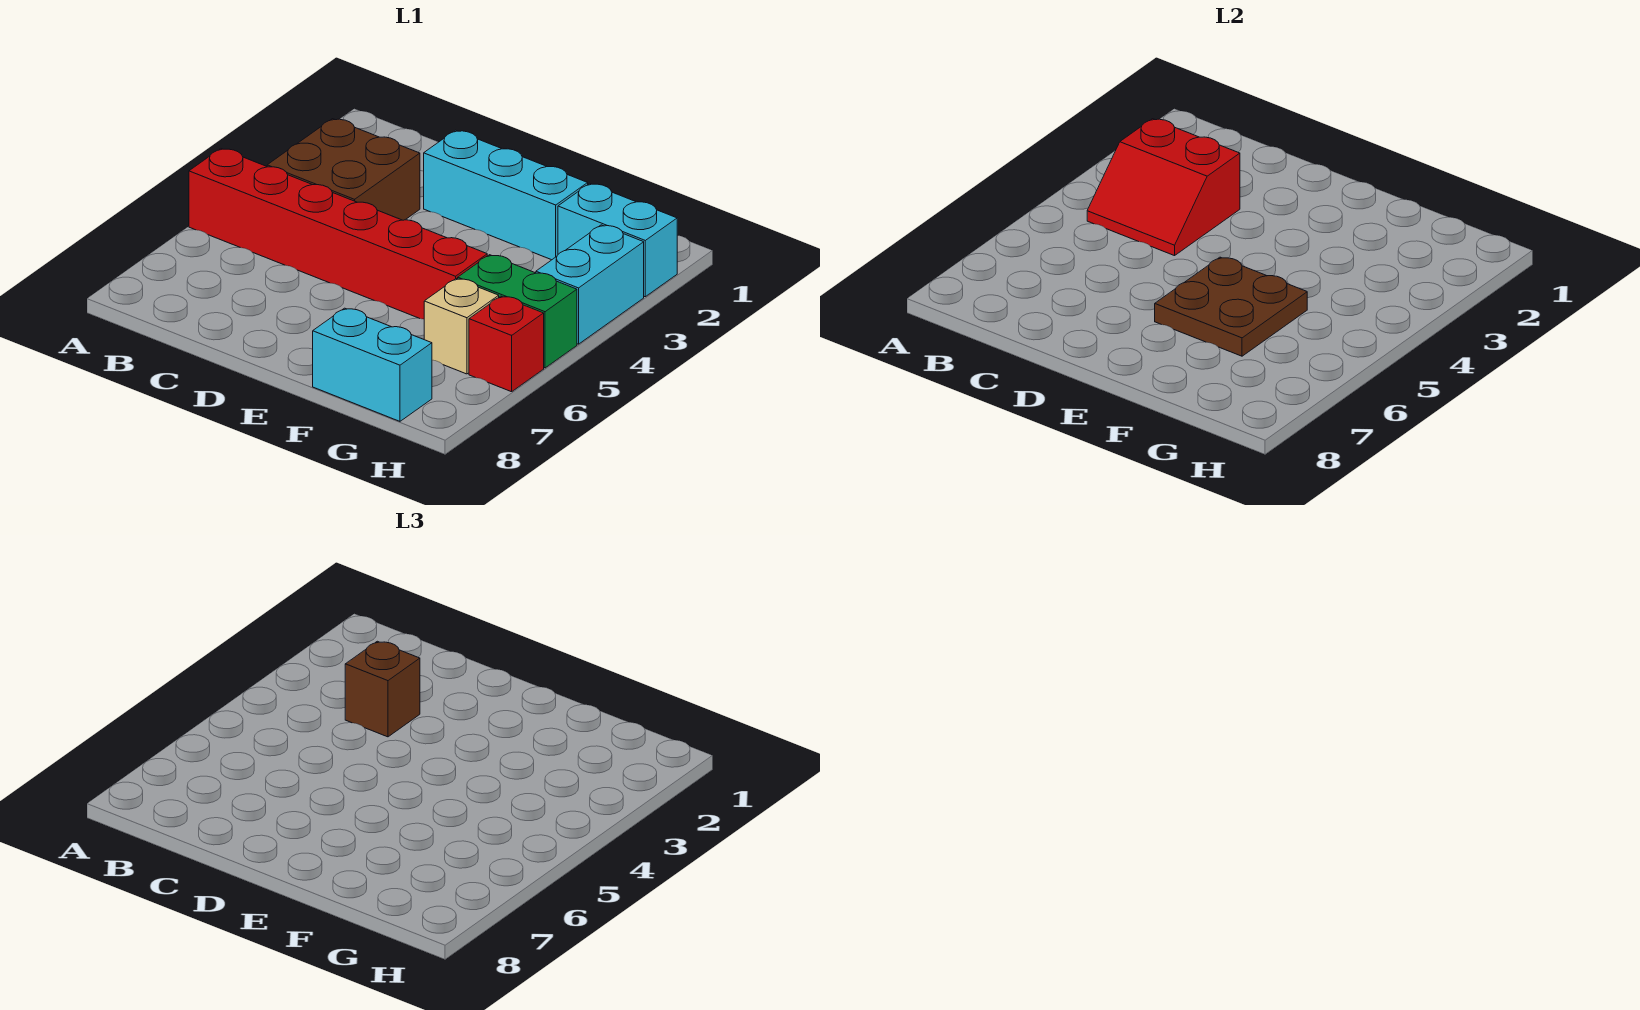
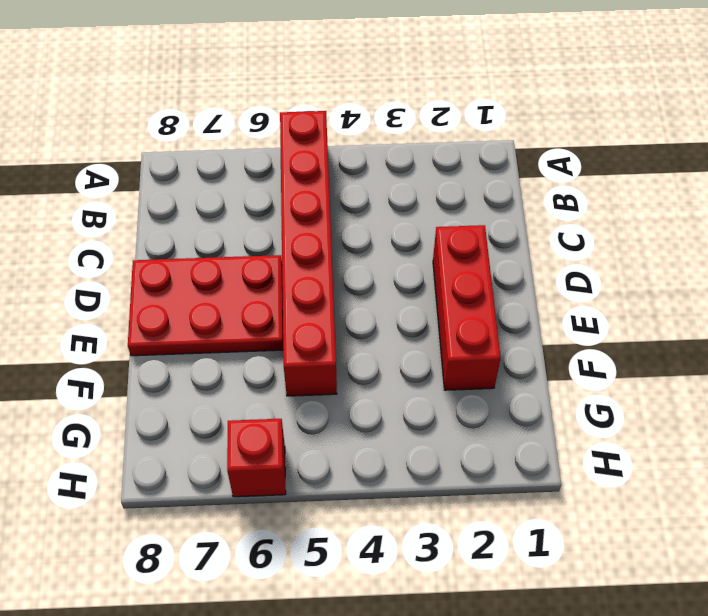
red 1x3 brick [433,225,501,390] -> cyan 1x3 brick [424,130,588,260]
red 2x3 plate [128,255,283,356] -> none
none -> brown 2x2 brick [267,119,420,220]
none -> cyan 1x2 brick [313,308,432,421]
none -> cyan 1x2 brick [558,184,677,297]

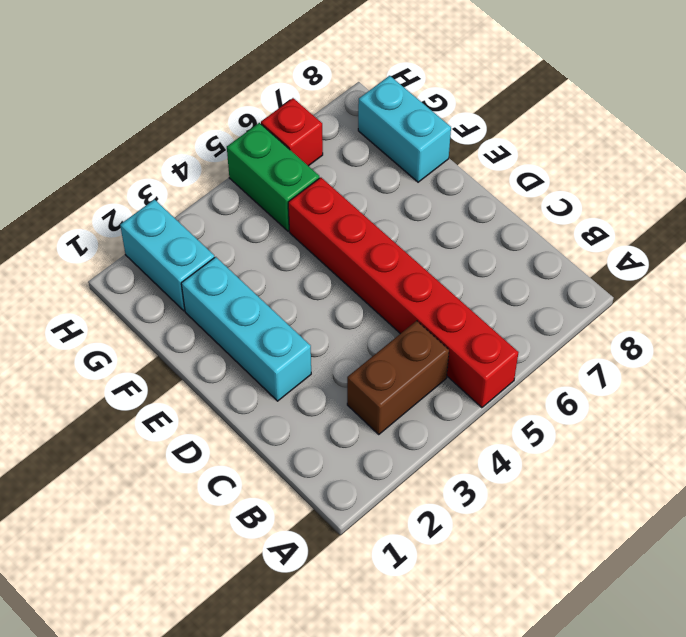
brown 1x2 brick [347,321,449,434] -> brown 2x2 brick [267,119,420,220]
none -> tan 1x1 brick [424,279,499,374]
none -> cyan 1x2 brick [536,225,644,344]
none -> red 2x2 slope [1087,119,1240,256]

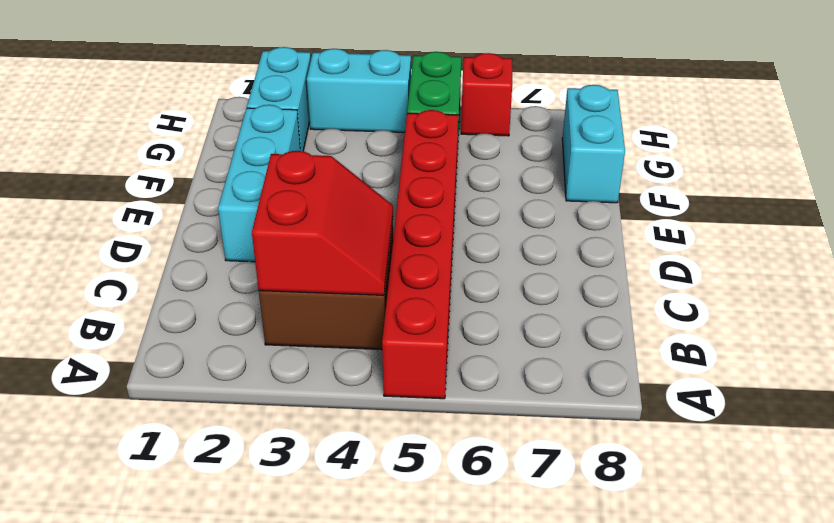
none -> tan 1x1 brick [424,279,499,374]
none -> brown 2x2 plate [1155,257,1307,356]
none -> brown 1x1 brick [345,641,420,737]

